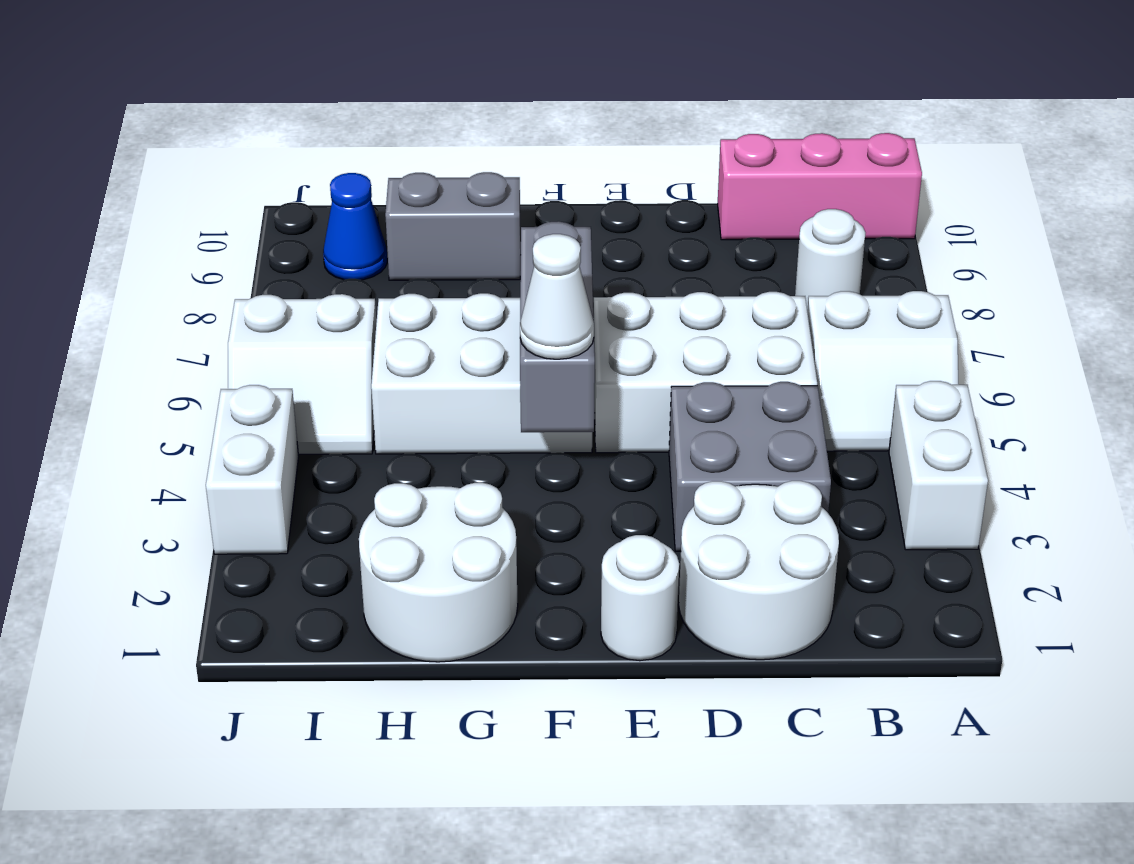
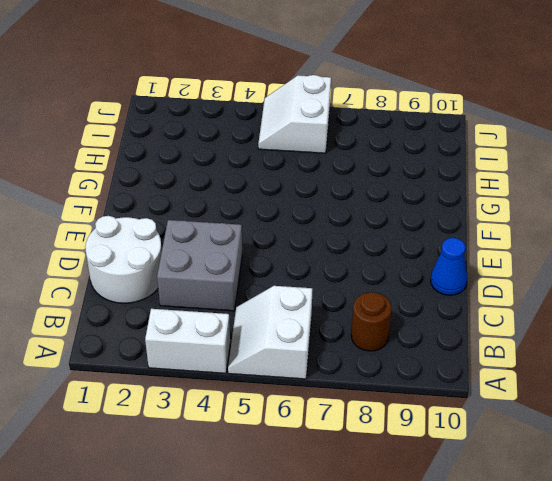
brown 1x1 round brick [351,292,392,351] -> white 1x1 round brick [795,209,865,310]
blue 1x1 cone [431,238,467,295] -> blue 1x1 cone moved to [323,173,387,280]
none -> pink 1x3 brick [718,133,922,240]
none -> white 2x3 brick [593,292,817,453]
none -> white 1x1 round brick [601,535,679,661]

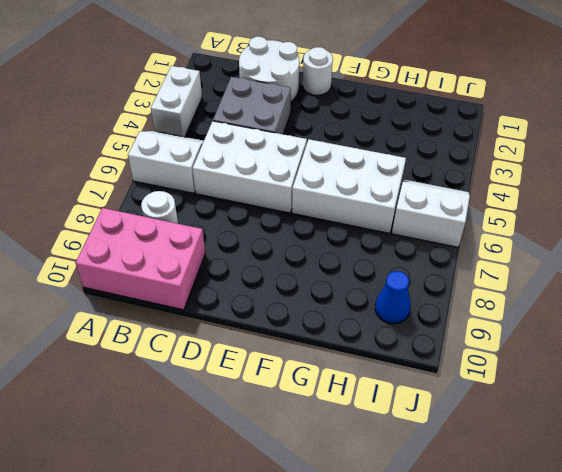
pink 2x3 brick [76,208,205,310] -> pink 1x3 brick [718,133,922,240]
none -> white 2x2 round brick [359,483,518,662]
none -> grey 1x2 brick [385,172,521,280]
none -> white 1x2 brick [206,385,299,554]

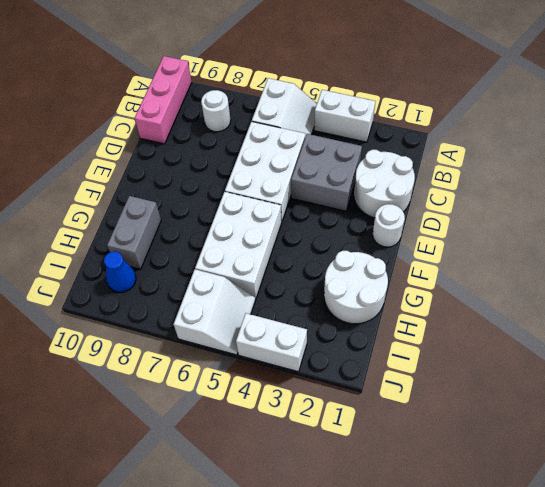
none -> grey 1x3 brick [520,221,595,432]
none -> white 1x1 cone [520,234,594,359]

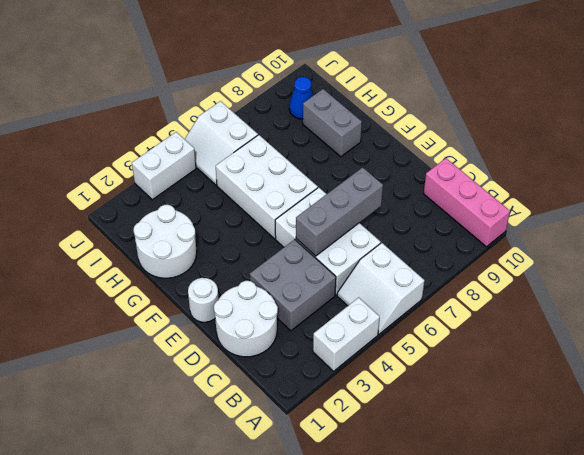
grey 1x3 brick [296,167,383,256] -> grey 1x3 brick moved to [520,221,595,432]
none -> white 1x1 round brick [795,209,865,310]
none -> white 1x1 cone [520,234,594,359]

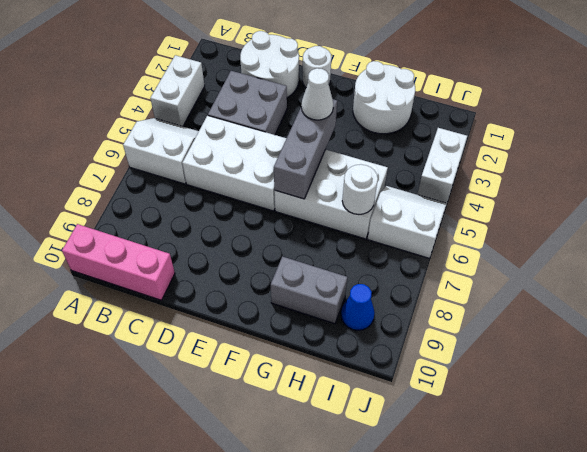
white 1x1 round brick [342,164,378,214] -> white 1x1 round brick moved to [795,209,865,310]

